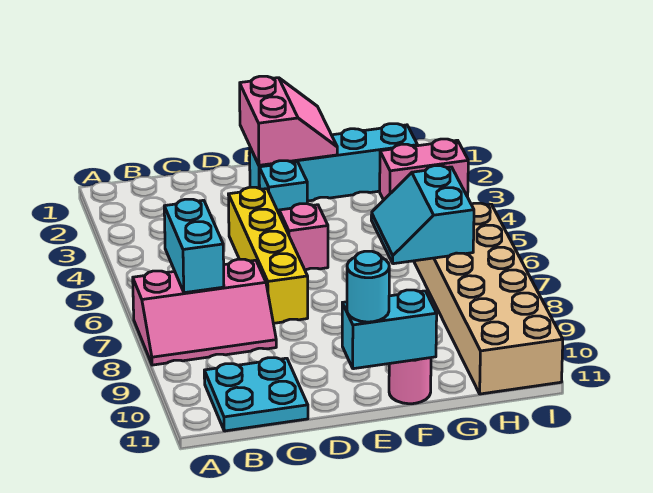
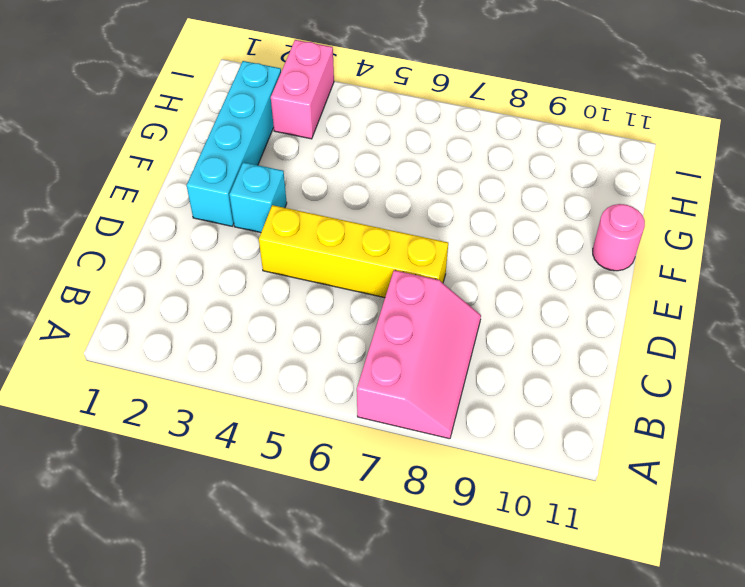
none -> cyan 2x2 plate [204,358,308,431]
none -> pink 1x1 brick [279,204,328,270]
none -> tan 2x6 brick [414,203,563,394]

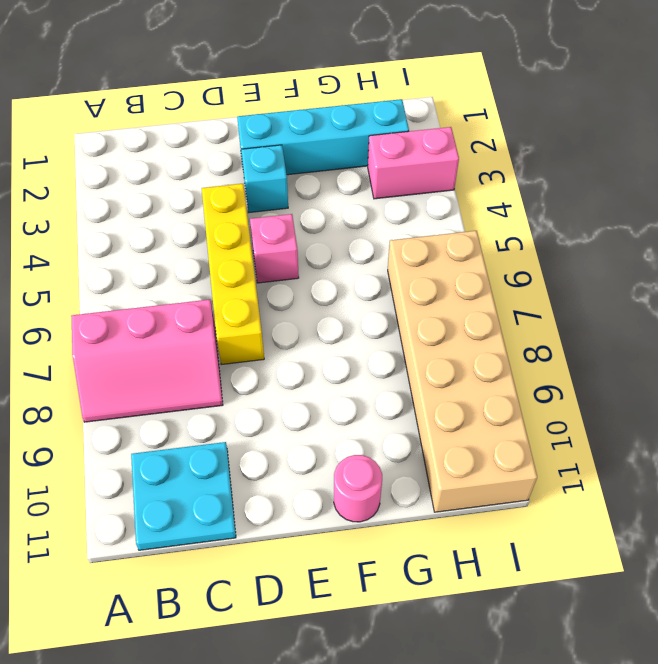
none -> cyan 1x2 brick [164,199,224,293]
none -> pink 2x2 slope [240,76,337,165]
none -> cyan 1x2 brick [342,290,437,369]

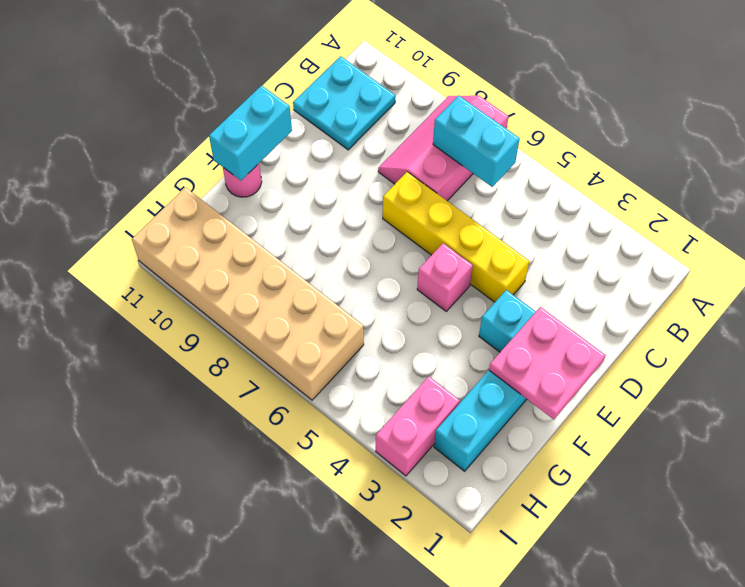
pink 2x2 plate [489,307,605,419] -> pink 2x2 slope [240,76,337,165]
none -> cyan 2x2 slope [371,166,474,264]
none -> cyan 1x1 round brick [347,251,389,322]

